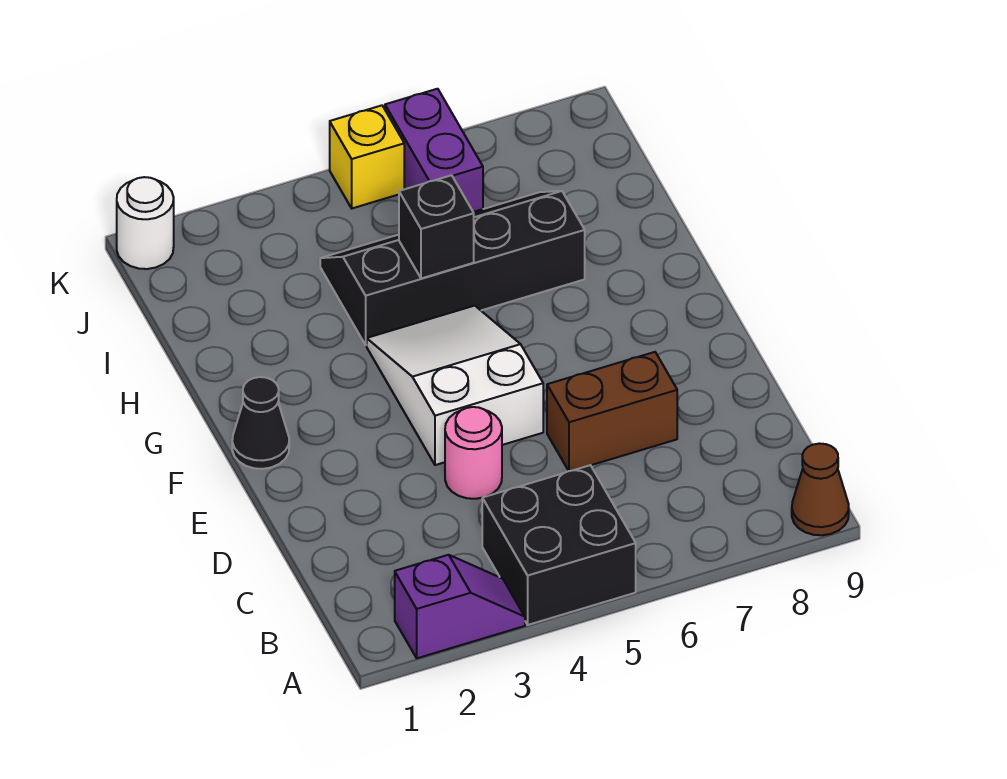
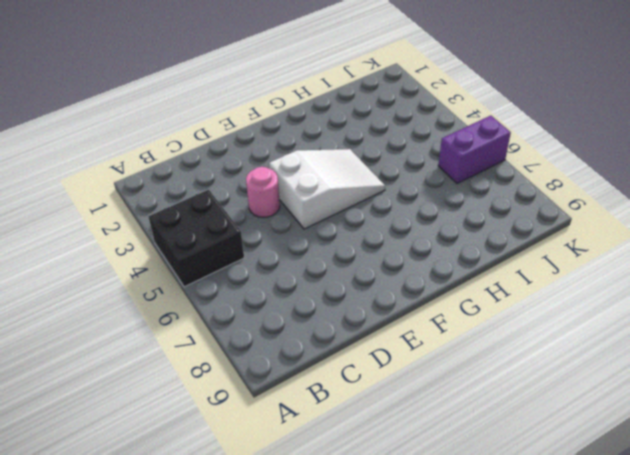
none -> purple 1x2 slope [395,555,525,658]
none -> brown 1x1 cone [792,444,849,535]
none -> brown 1x2 brick [547,352,677,471]

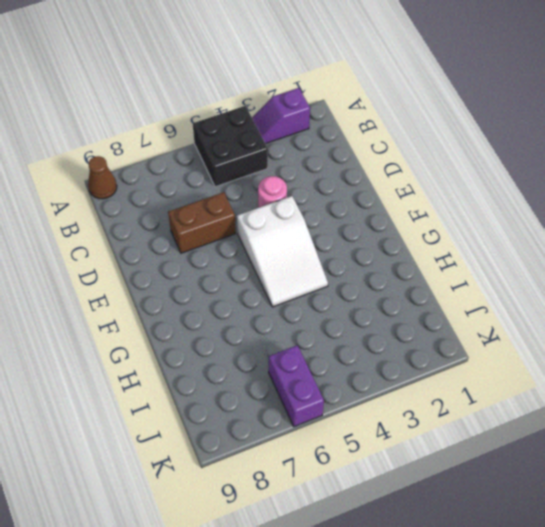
none -> black 1x1 cone [232,377,289,469]
none -> black 2x4 slope [320,191,585,345]
none -> white 1x1 round brick [117,177,174,269]

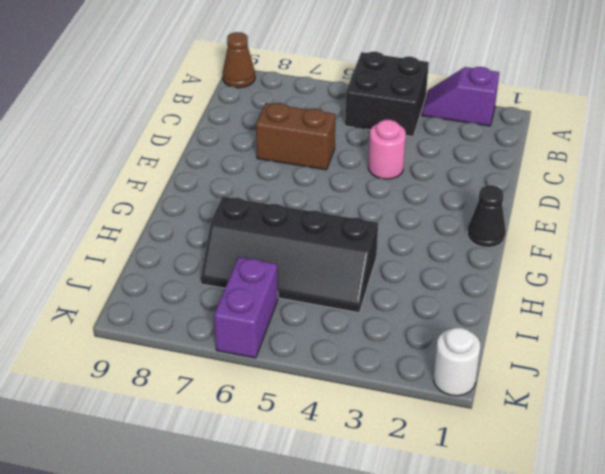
none -> white 2x3 slope [367,306,543,465]
none -> yellow 1x1 brick [330,105,404,208]
none -> black 1x1 brick [399,175,474,278]

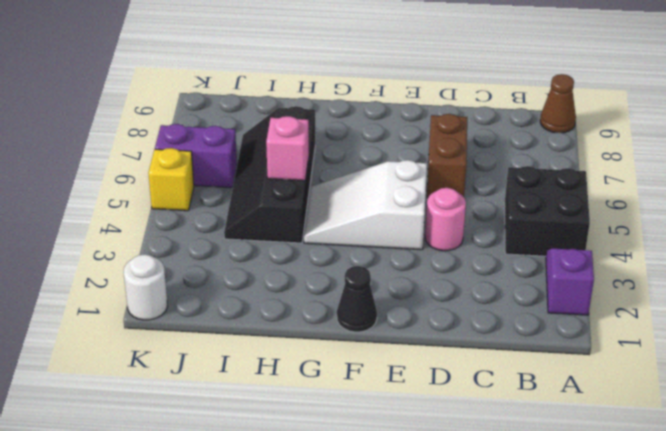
pink 1x1 brick [266,116,309,181] -> black 1x1 brick [399,175,474,278]

